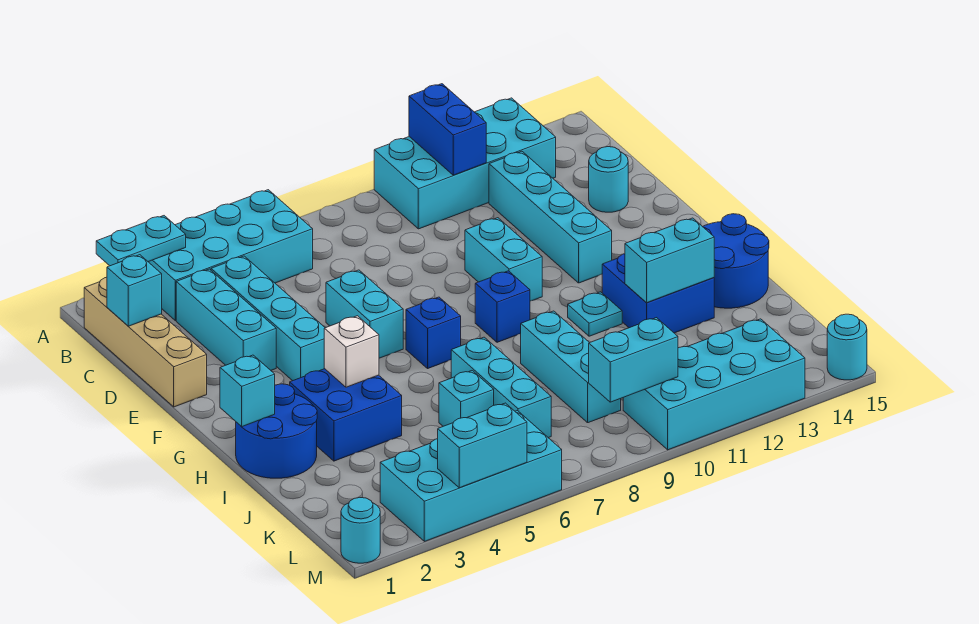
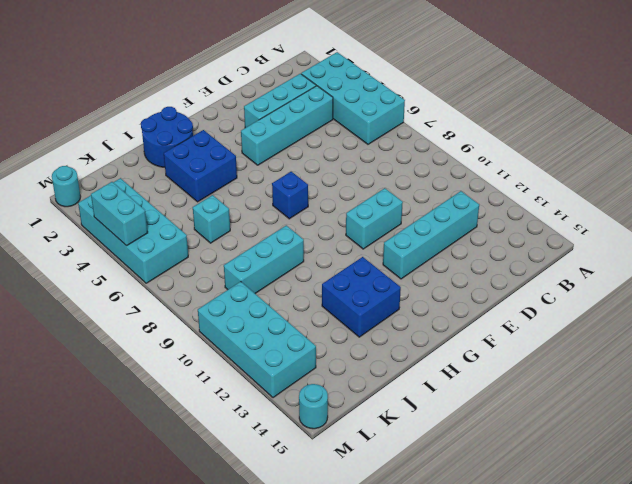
none -> cyan 2x4 brick [374,98,556,229]
none -> tan 1x4 brick [84,277,207,407]
none -> cyan 1x1 round brick [589,147,628,212]
none -> cyan 1x2 brick [326,270,403,358]

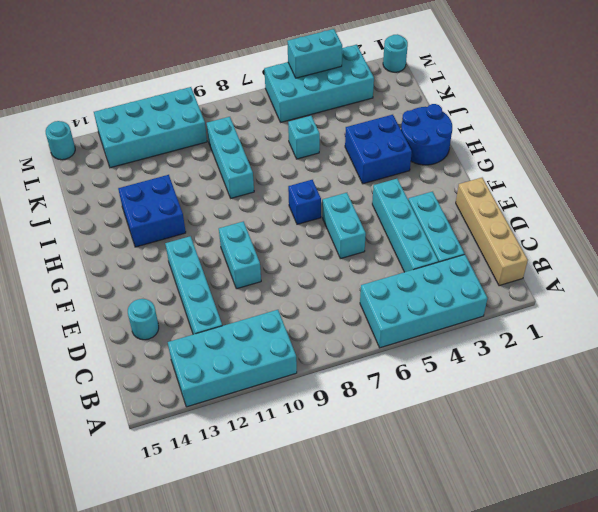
none -> blue 1x1 brick [475,271,530,342]
none -> cyan 1x1 plate [568,292,622,336]
none -> blue 2x2 round brick [703,214,769,308]
none -> cyan 1x3 brick [451,337,551,438]

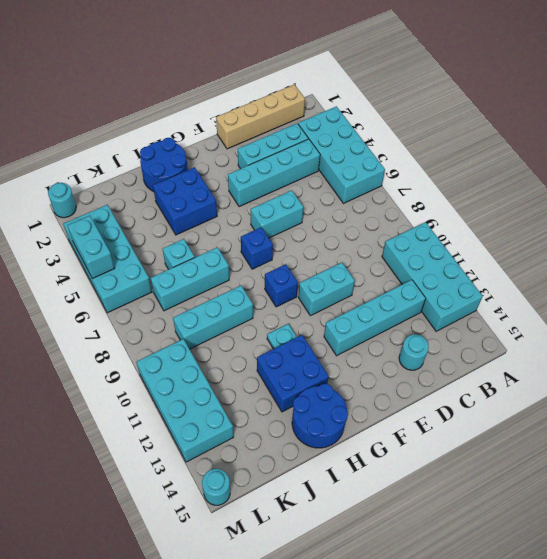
none -> cyan 1x2 plate [96,216,186,266]
none -> blue 1x2 brick [409,84,486,175]
none -> cyan 1x1 brick [107,255,162,326]
none -> cyan 1x1 brick [220,355,275,427]

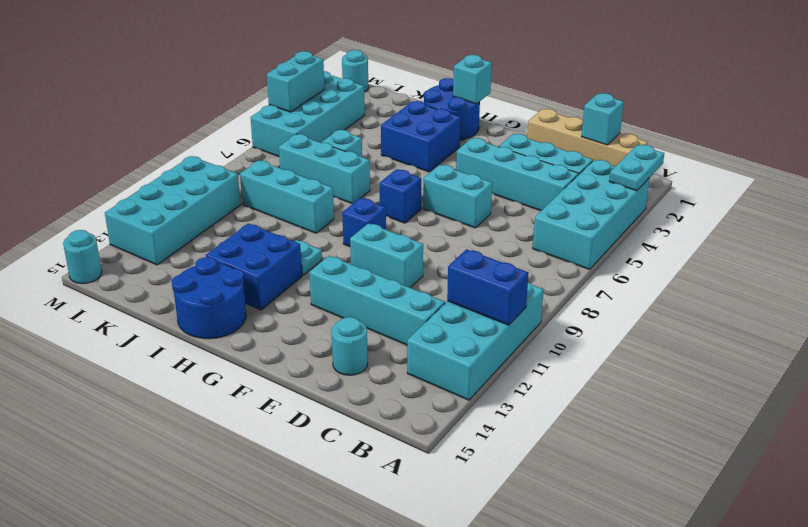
none -> white 1x1 brick [324,316,379,387]
none -> cyan 1x2 brick [625,218,714,303]
none -> cyan 1x2 brick [589,318,678,402]

